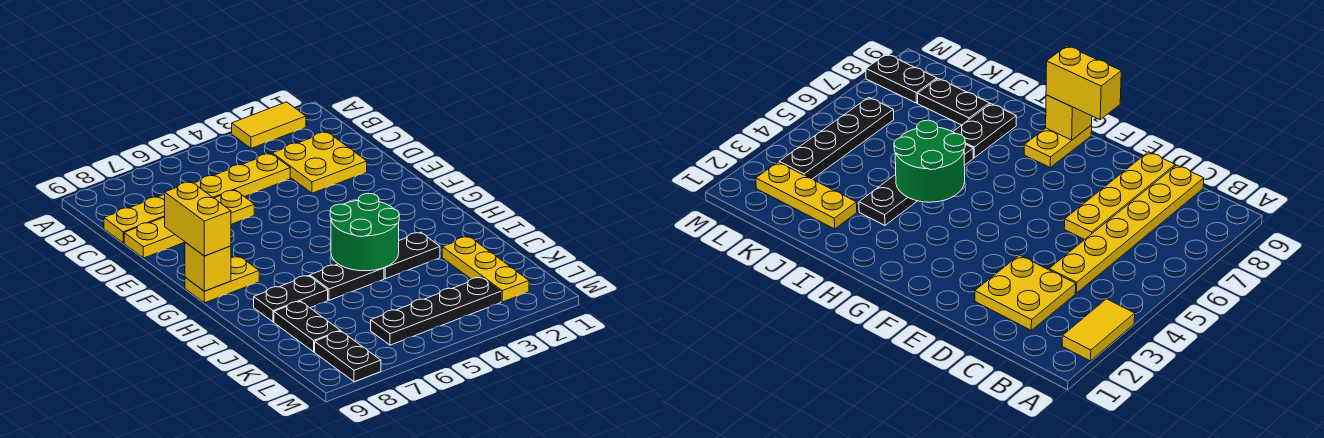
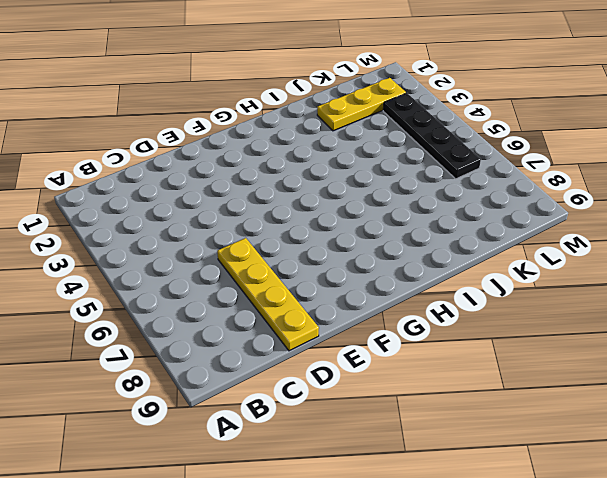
none -> yellow 1x2 tile [232,102,306,148]
none -> yellow 2x2 plate [272,132,367,193]
none -> yellow 1x6 plate [104,154,290,243]

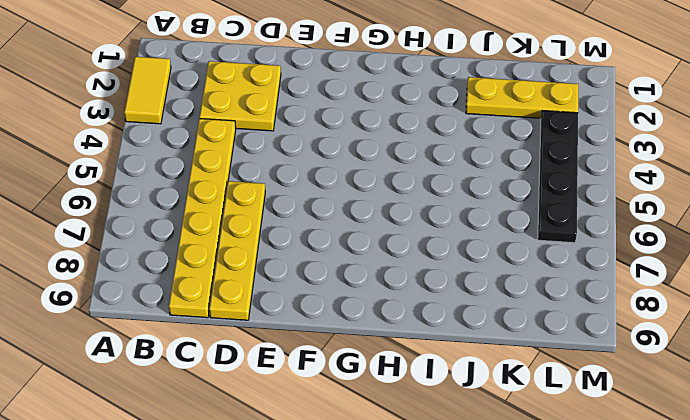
none -> yellow 1x2 plate [185,256,259,303]
none -> black 1x2 plate [384,232,440,279]
none -> black 1x2 plate [310,264,384,300]

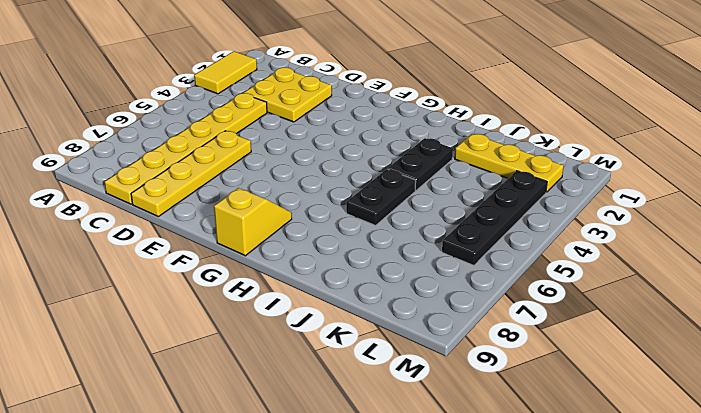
yellow 1x2 slope [214,188,292,256] -> yellow 1x2 plate [185,256,259,303]
none -> black 1x2 plate [254,276,328,322]
none -> black 1x2 plate [274,301,340,352]
none -> black 1x2 plate [315,331,381,382]

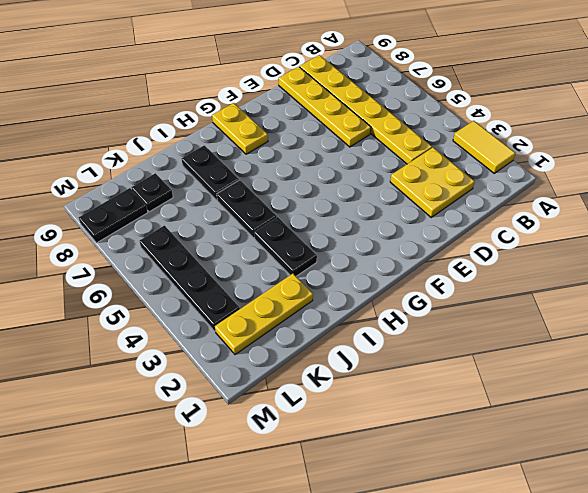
black 1x1 plate [132,173,173,212] -> black 1x2 plate [274,301,340,352]
none -> yellow 1x1 brick [185,242,231,291]
none -> green 2x2 round brick [330,193,399,271]
none -> yellow 1x2 brick [165,182,231,256]

